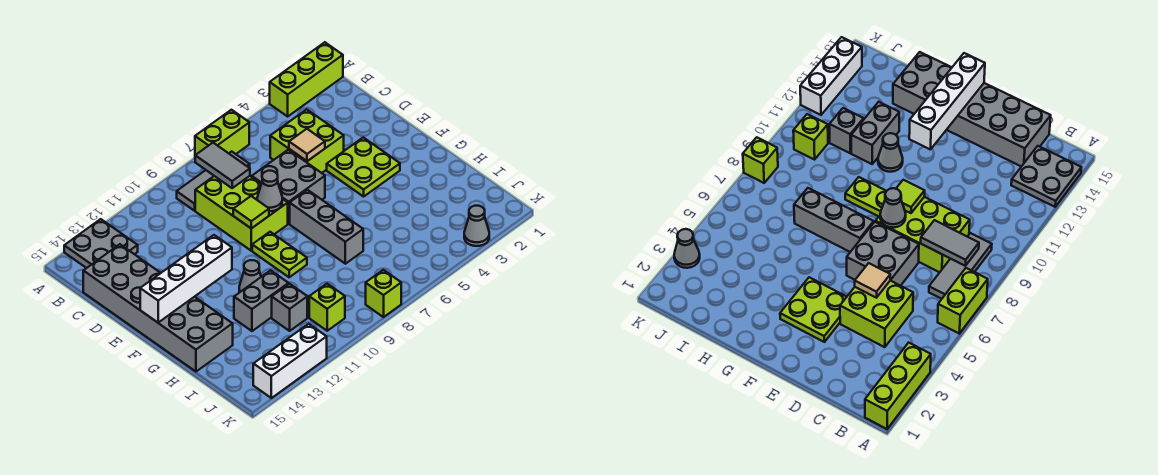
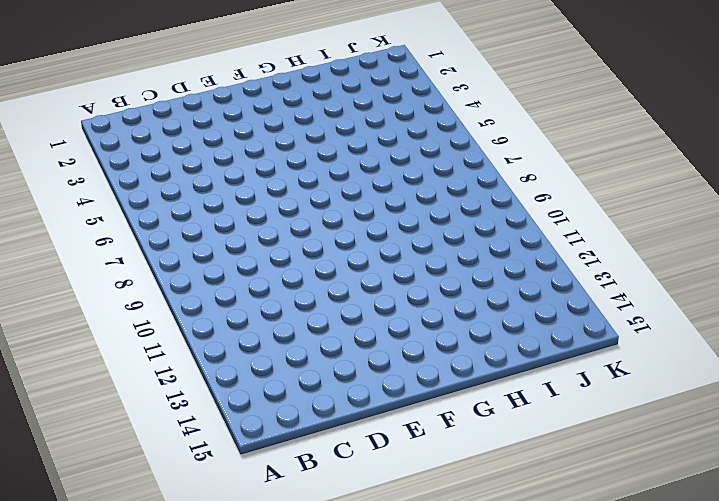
none -> lime 1x3 brick [270,42,343,116]
none -> lime 1x2 brick [195,110,249,155]
none -> grey 2x2 plate [64,219,138,268]

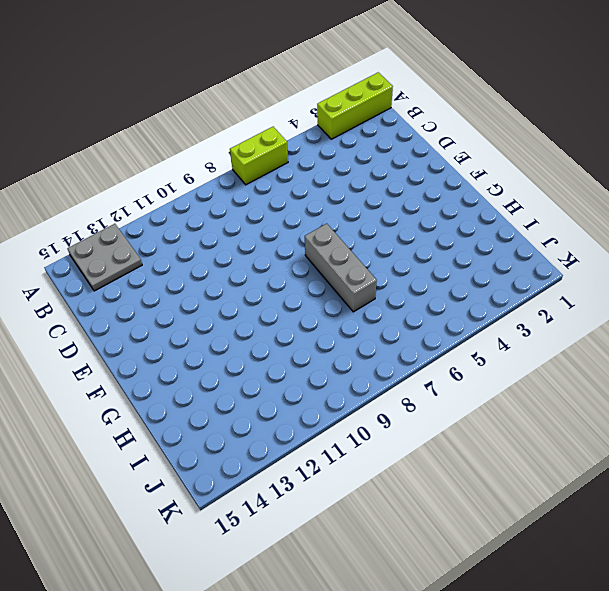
none -> grey 1x3 tile [177,151,250,211]
none -> lime 2x2 brick [270,109,344,173]
none -> lime 2x3 brick [195,176,288,251]

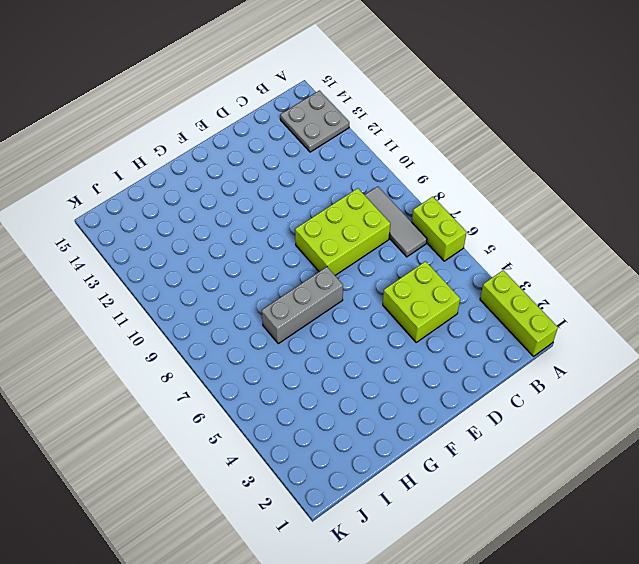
none -> grey 2x6 brick [83,244,233,372]
none -> grey 2x2 brick [252,150,325,224]
none -> lime 2x2 plate [327,138,400,197]

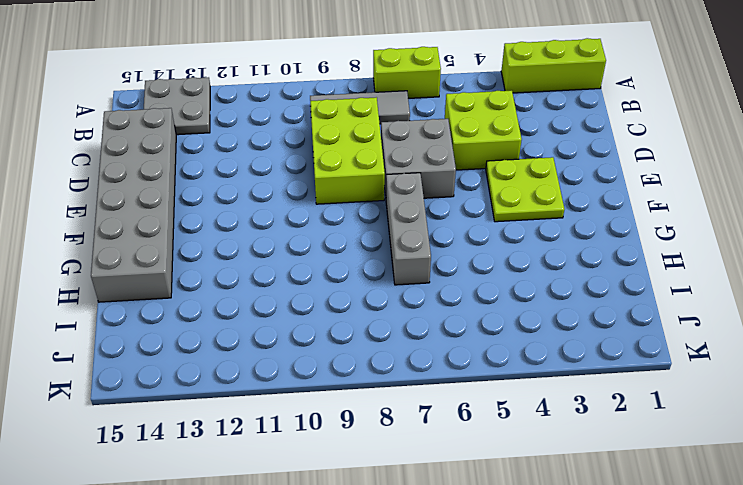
none -> lime 1x2 plate [252,232,307,277]
none -> grey 1x1 cone [239,260,261,293]
none -> grey 1x2 brick [234,270,289,331]

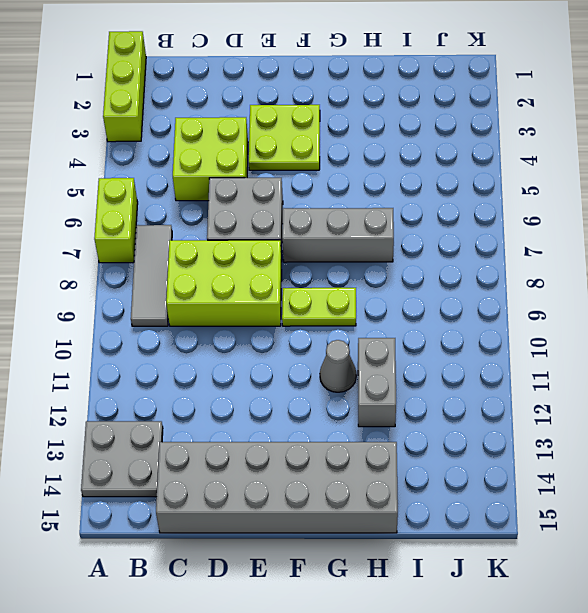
none -> grey 1x1 brick [272,284,307,331]
none -> lime 1x1 brick [309,284,345,331]
none -> grey 1x1 cone [464,206,489,246]

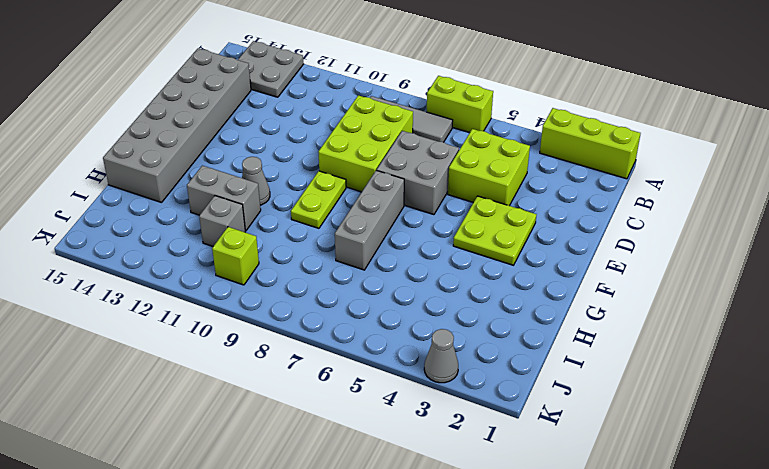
none -> lime 1x1 brick [366,270,401,317]
none -> white 1x3 brick [253,324,327,398]
none -> grey 1x2 tile [195,143,250,188]

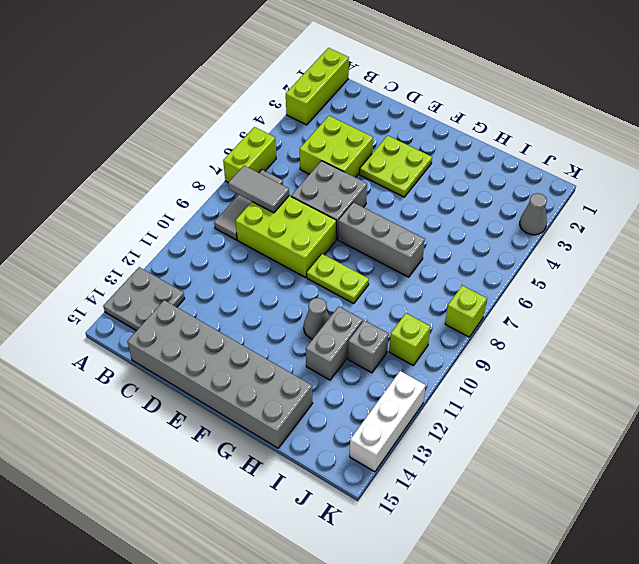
none -> tan 1x1 tile [289,129,325,161]
none -> grey 1x1 cone [257,171,282,211]
none -> lime 1x1 tile [233,196,269,228]

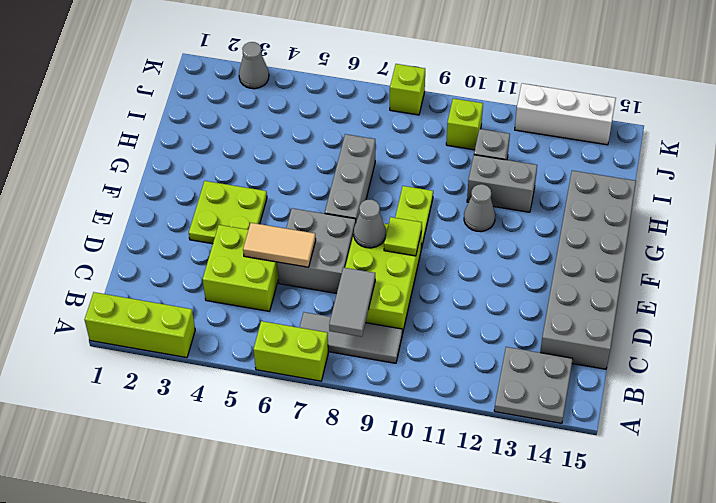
tan 1x2 tile [243,223,316,267] -> tan 1x1 tile [289,129,325,161]
none -> white 1x4 brick [140,235,232,323]

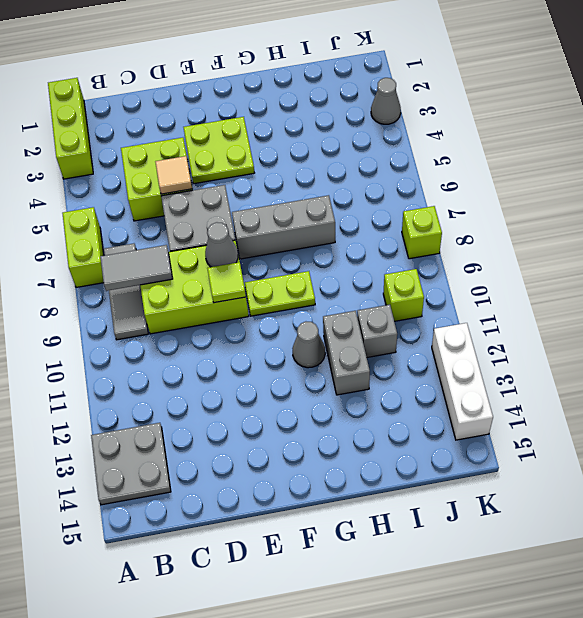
none -> grey 2x6 brick [83,244,233,372]
none -> white 1x4 brick [140,235,232,323]

